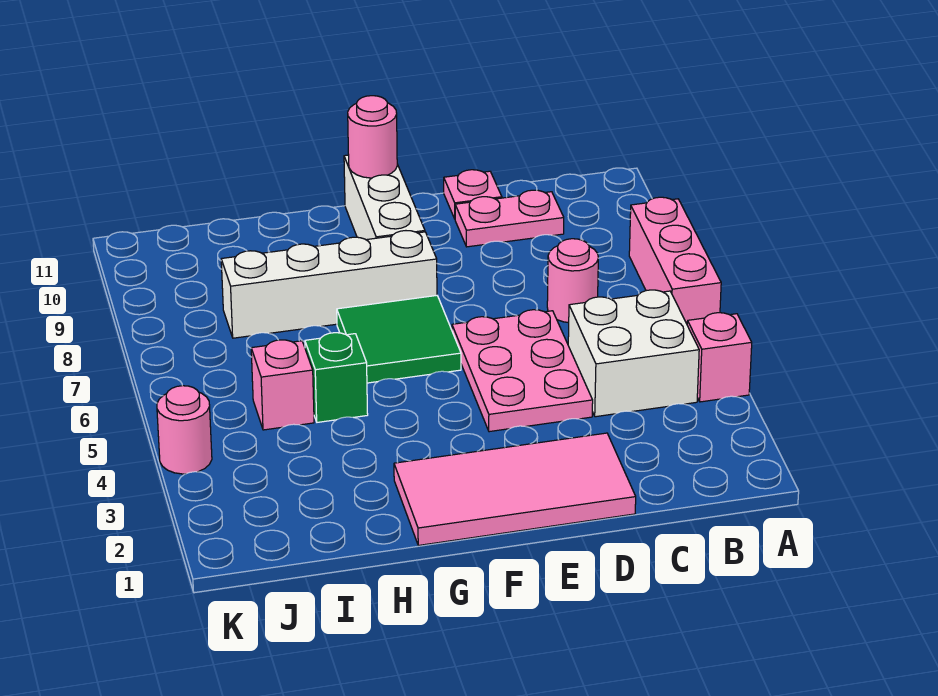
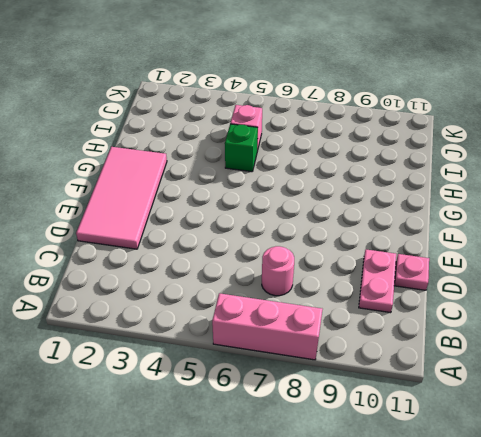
none -> pink 1x1 brick [687,313,752,402]
none -> white 2x2 brick [568,290,699,417]
none -> pink 2x3 plate [452,310,593,432]

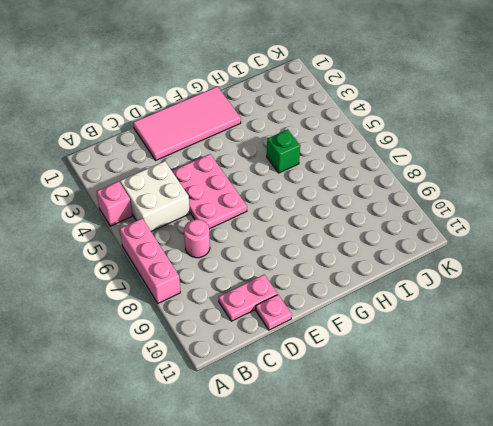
none -> green 2x2 tile [337,296,461,383]
none -> white 1x4 brick [221,231,437,338]
none -> white 1x3 brick [344,155,425,240]

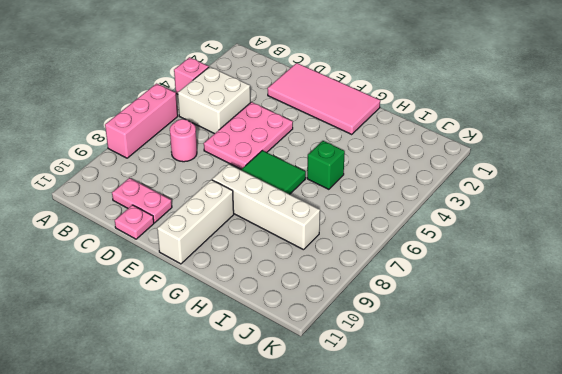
none -> pink 1x1 brick [251,340,314,430]
none -> pink 1x1 round brick [157,386,212,474]
none -> pink 1x1 round brick [348,96,397,178]

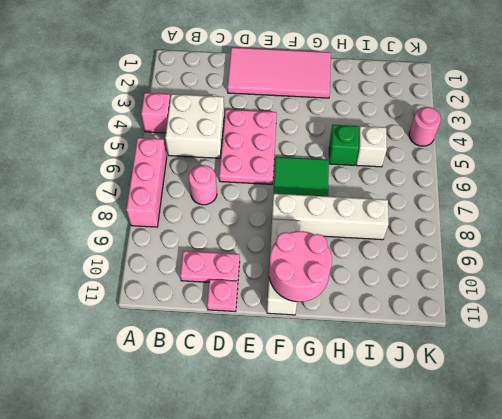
pink 2x2 round brick [269,231,332,302] -> pink 1x1 round brick [348,96,397,178]
white 1x1 brick [356,126,387,167] -> pink 1x1 brick [251,340,314,430]

